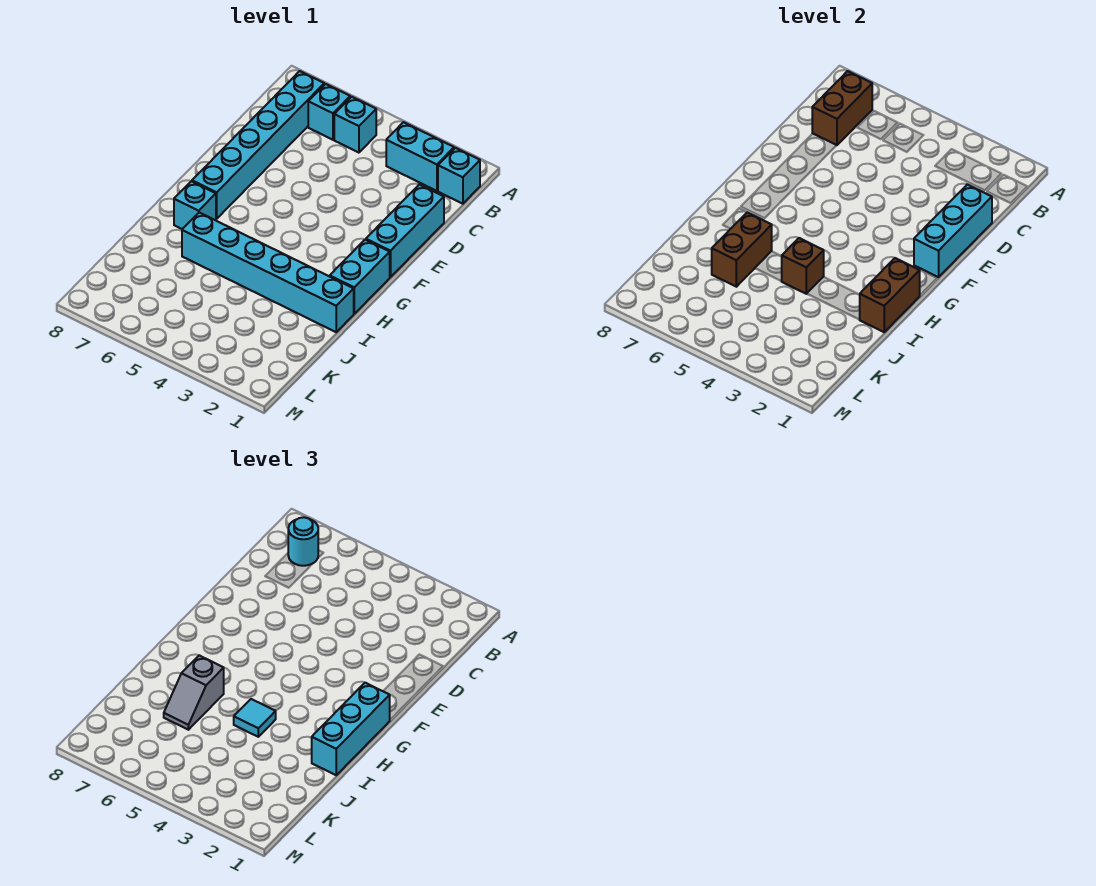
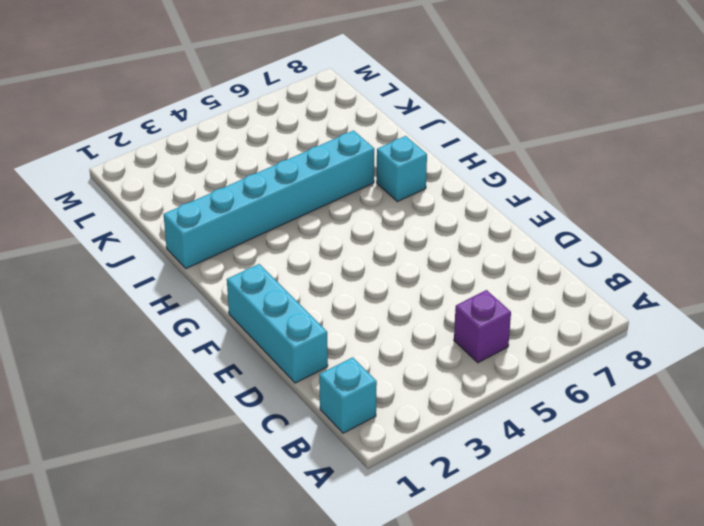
purple 1x1 brick [454,290,511,363] -> cyan 1x1 brick [334,97,376,153]
none -> cyan 1x2 brick [386,122,454,191]
none -> cyan 1x1 brick [308,84,350,140]
none -> cyan 1x6 brick [192,71,324,219]

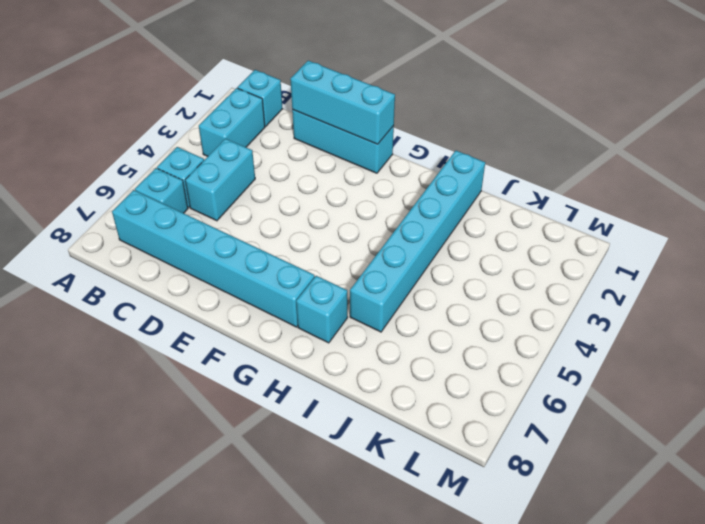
cyan 1x2 brick [185,139,255,221] -> cyan 1x2 brick turned to [330,240,390,314]
none -> brown 1x2 brick [812,71,872,145]
none -> brown 1x2 brick [859,258,920,332]
none -> brown 1x1 brick [782,238,824,294]

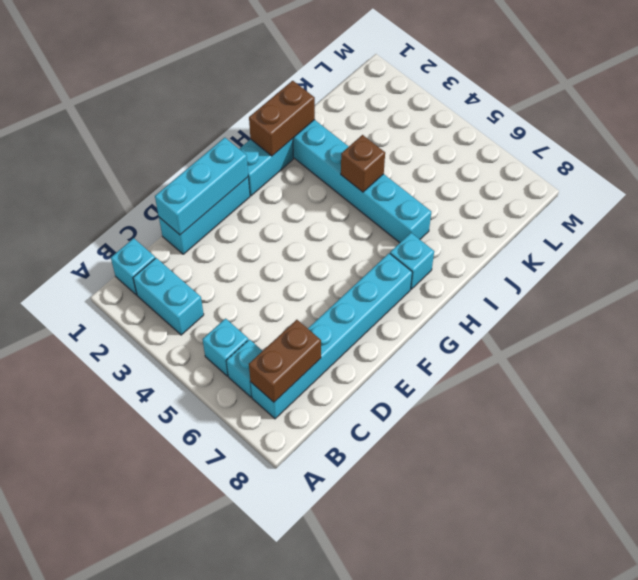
none -> brown 1x2 brick [712,212,772,287]
none -> cyan 1x1 round brick [288,517,318,566]
none -> cyan 1x3 brick [312,683,390,775]

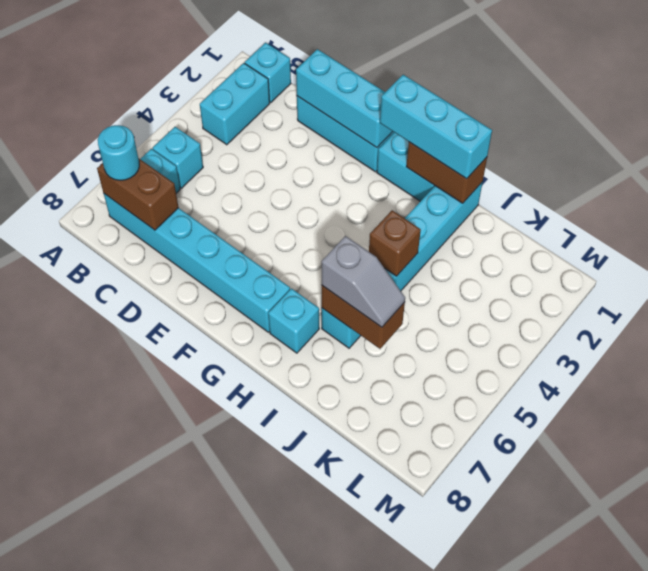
none -> cyan 1x1 tile [234,699,276,737]

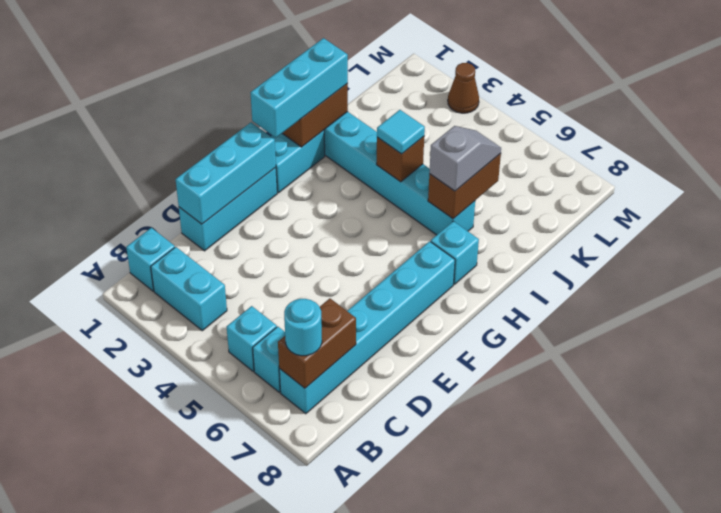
brown 1x1 cone [448,63,479,113] -> none

